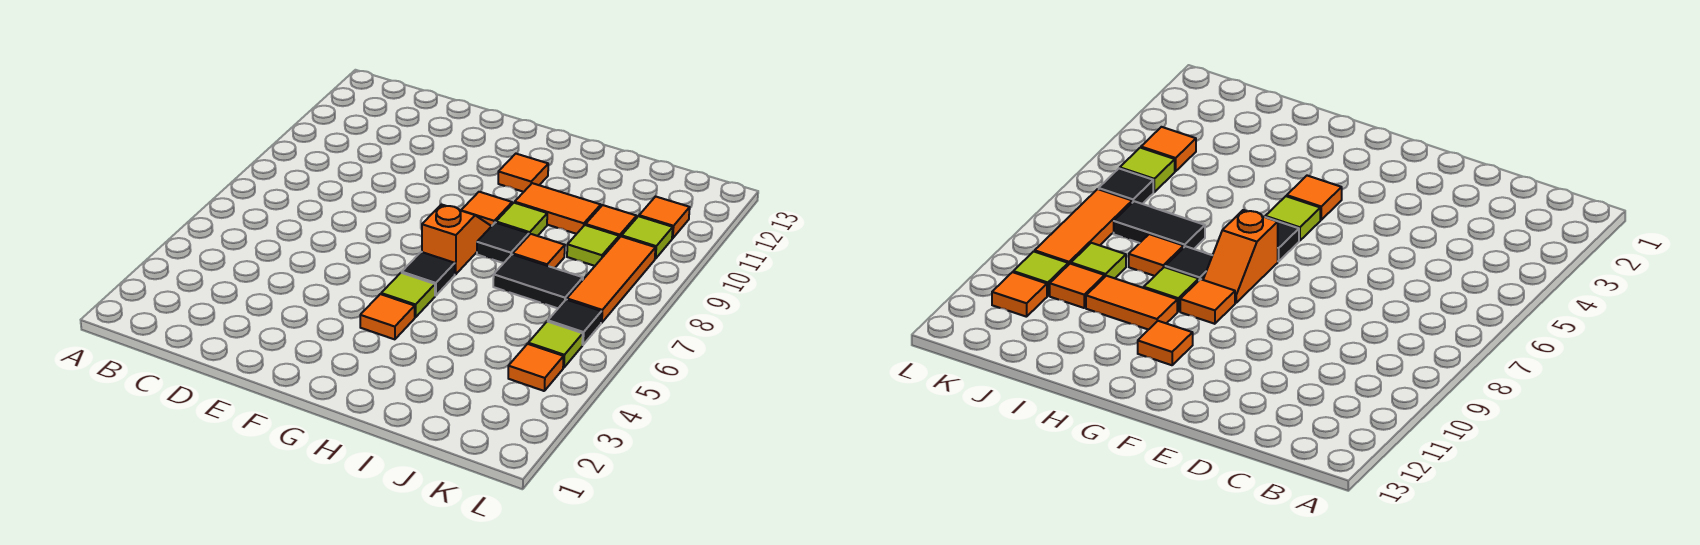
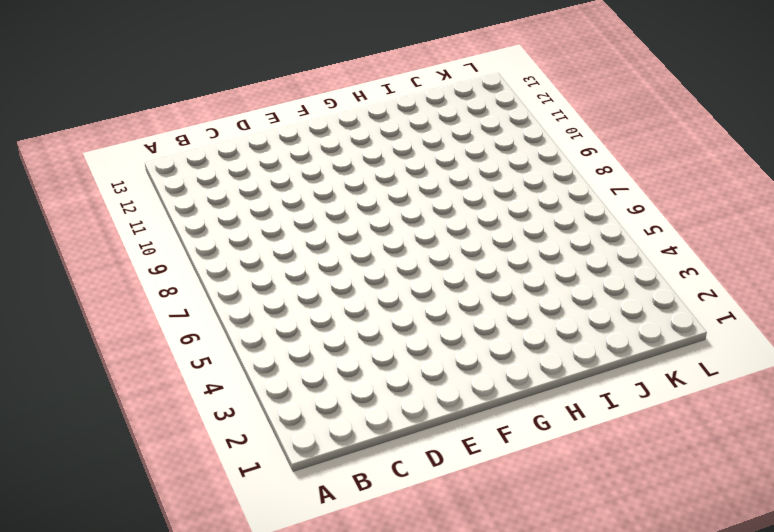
none -> orange 1x1 tile [360,294,415,339]
none -> lime 1x1 tile [381,273,435,317]
none -> black 1x1 tile [402,252,455,296]

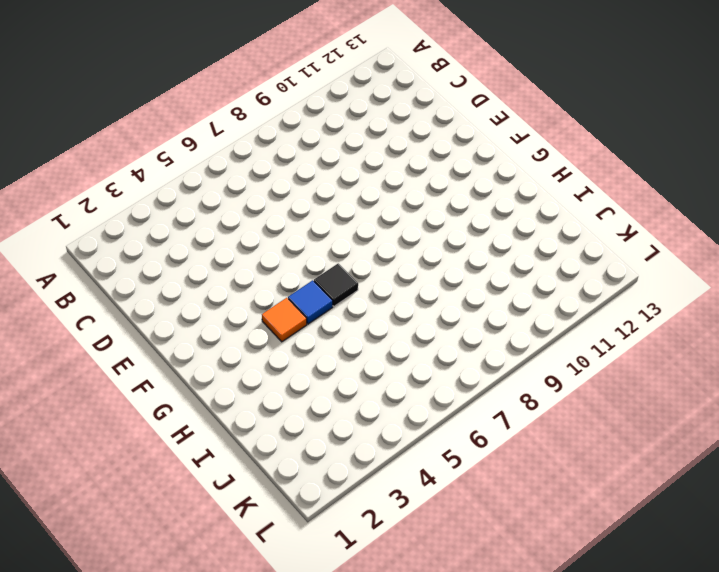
blue 1x1 tile [288,280,333,324] -> lime 1x1 tile [381,273,435,317]
none -> orange 1x2 slope [422,204,491,274]
none -> orange 1x1 tile [461,192,512,226]
none -> orange 1x1 tile [498,154,548,192]

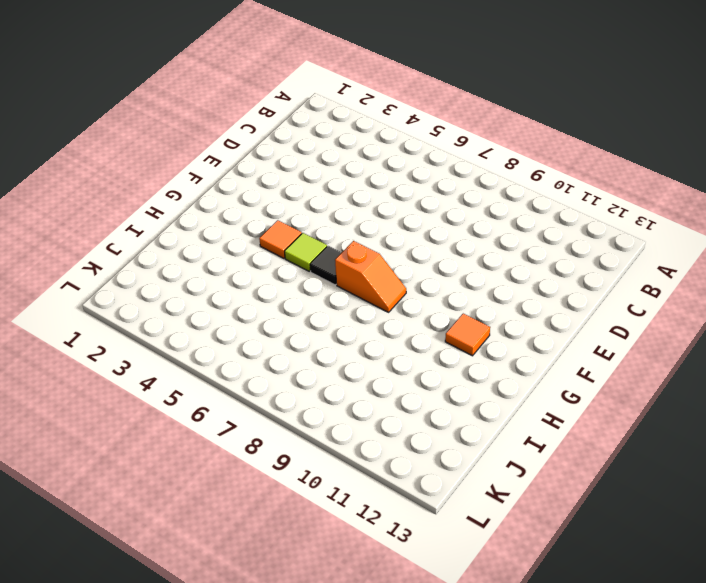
none -> orange 1x1 tile [461,192,512,226]
none -> black 1x1 tile [477,223,529,263]
none -> lime 1x1 tile [496,203,547,236]

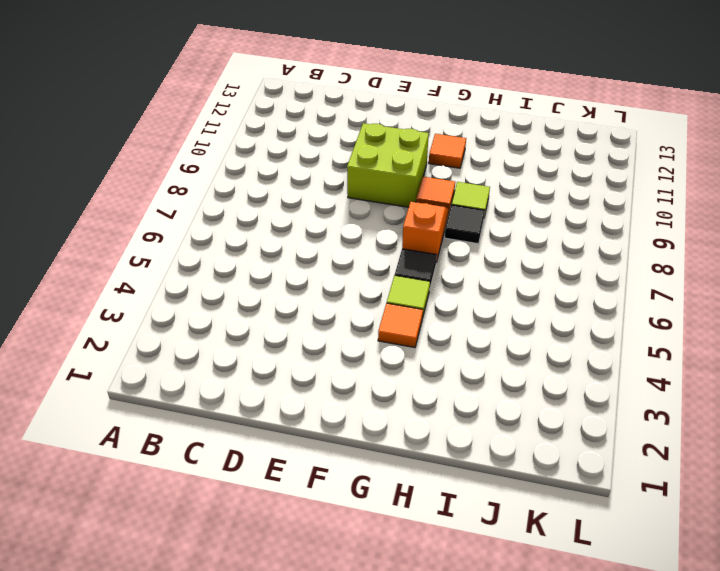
lime 2x2 brick [347,123,429,207] -> none
none -> orange 1x2 tile [515,183,601,234]
none -> black 1x2 tile [493,254,583,308]
none -> orange 1x1 tile [513,234,565,268]

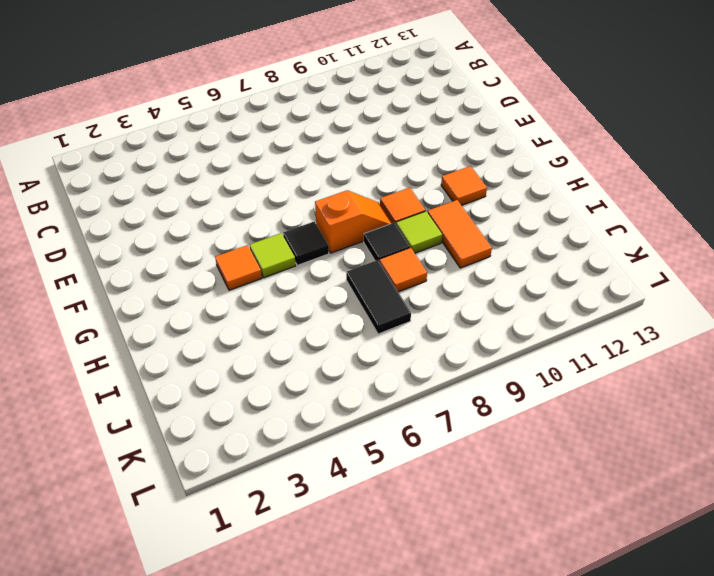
none -> lime 1x1 tile [567,225,619,266]
none -> orange 1x1 tile [586,205,637,238]
none -> orange 1x1 tile [508,344,564,391]

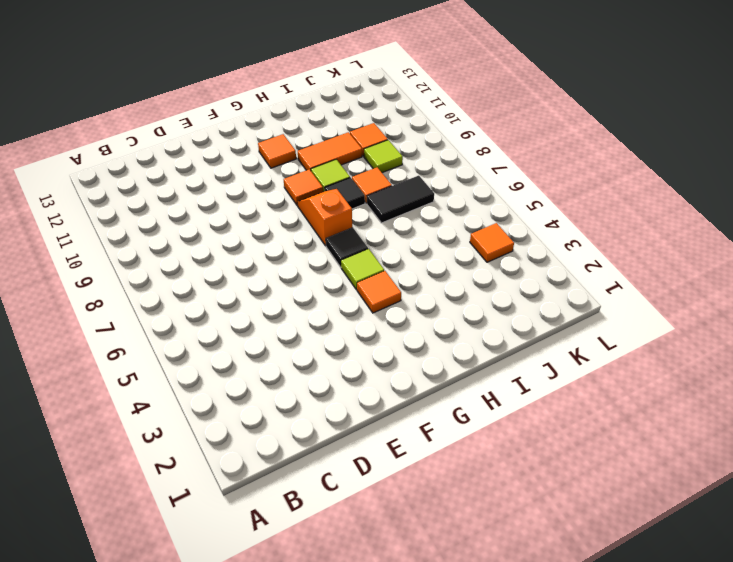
none -> lime 1x1 tile [528,322,583,368]
none -> black 1x1 tile [548,300,602,345]
none -> orange 1x3 tile [567,236,655,323]

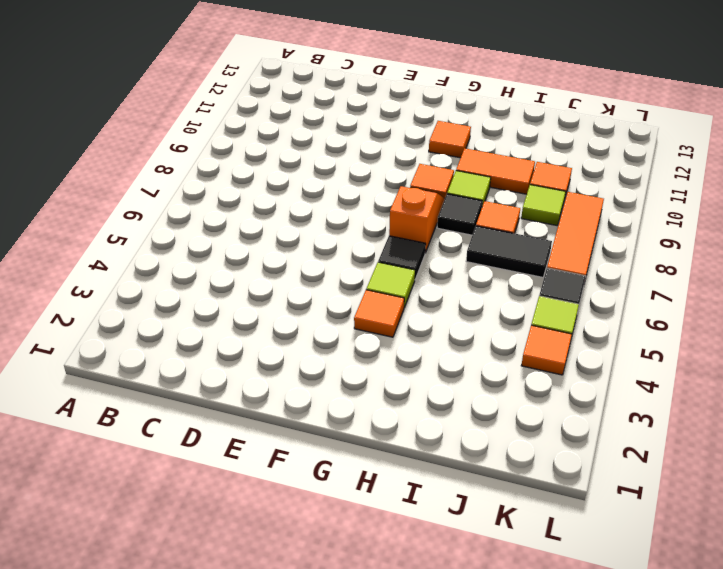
none -> lime 1x1 tile [622,216,673,259]
none -> orange 1x1 tile [639,196,690,238]

